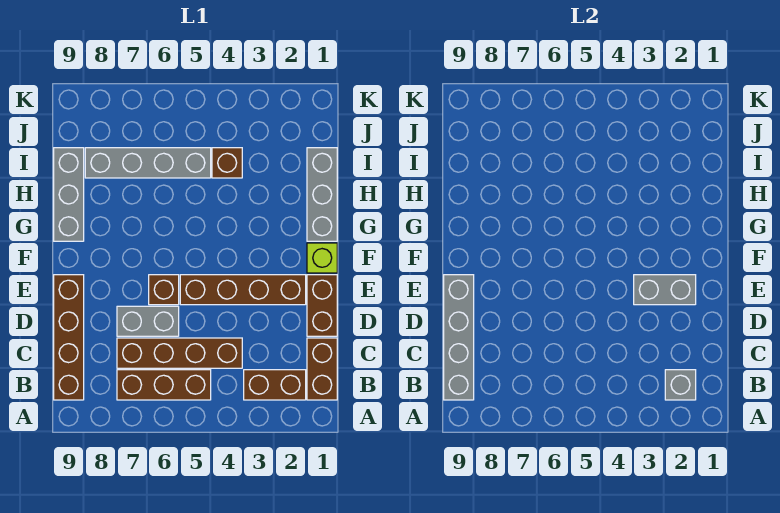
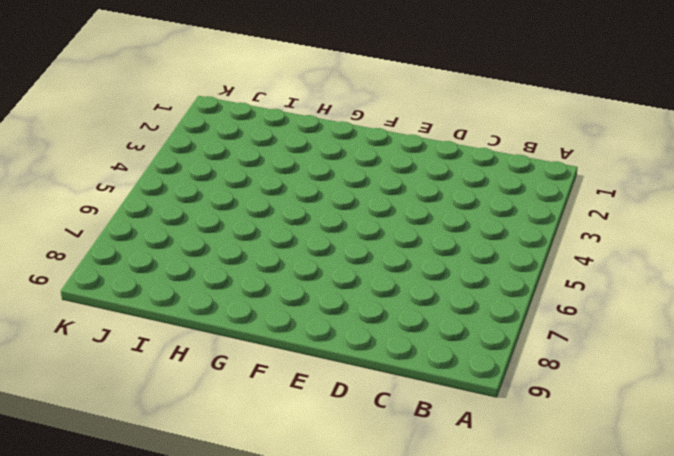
none -> brown 1x2 brick [307,338,337,400]
none -> brown 1x2 brick [244,370,306,400]
none -> brown 1x3 brick [117,370,211,400]

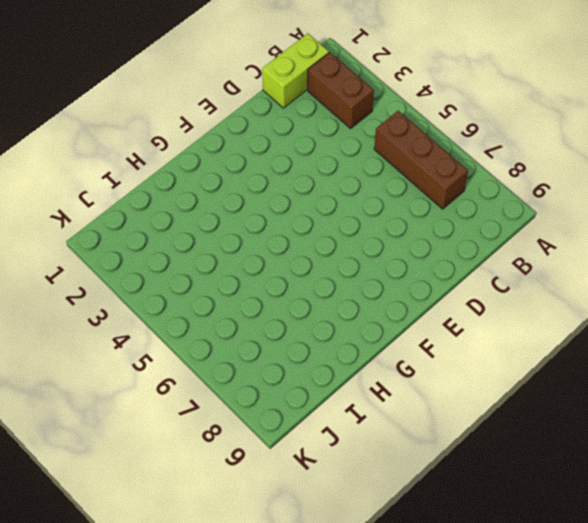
lime 1x2 brick [262,34,329,108] -> brown 1x2 brick [307,338,337,400]
none -> brown 1x4 brick [54,275,84,400]
none -> brown 1x4 brick [117,338,242,368]
none -> brown 1x2 brick [307,275,337,336]

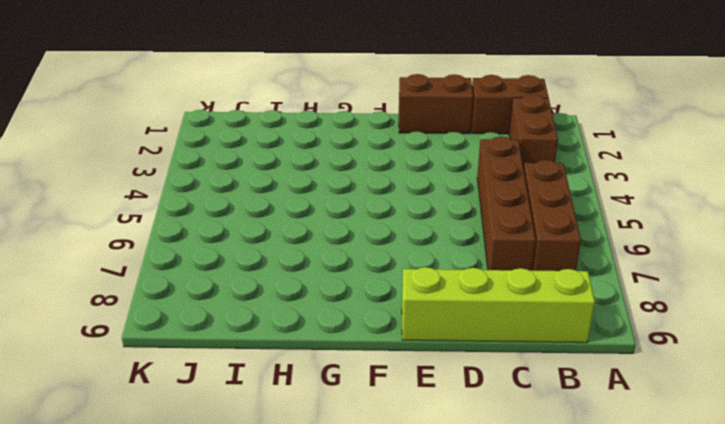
lime 1x4 brick [402,267,595,343] -> brown 1x4 brick [54,275,84,400]
none -> grey 1x2 brick [117,306,179,336]
none -> brown 1x4 brick [180,275,306,305]
none -> brown 1x1 brick [149,275,179,305]

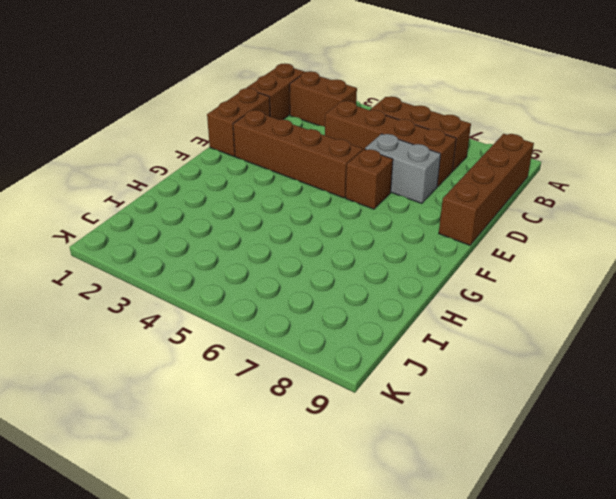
none -> lime 1x1 brick [307,243,337,273]
none -> grey 1x3 brick [307,148,337,241]
none -> grey 1x3 brick [54,148,84,241]

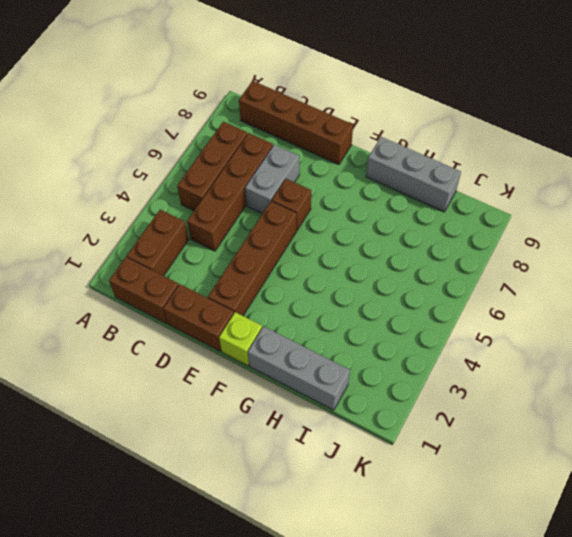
none -> brown 1x1 brick [212,148,242,178]
none -> grey 1x4 brick [85,148,211,178]
none -> grey 1x1 brick [665,370,696,400]

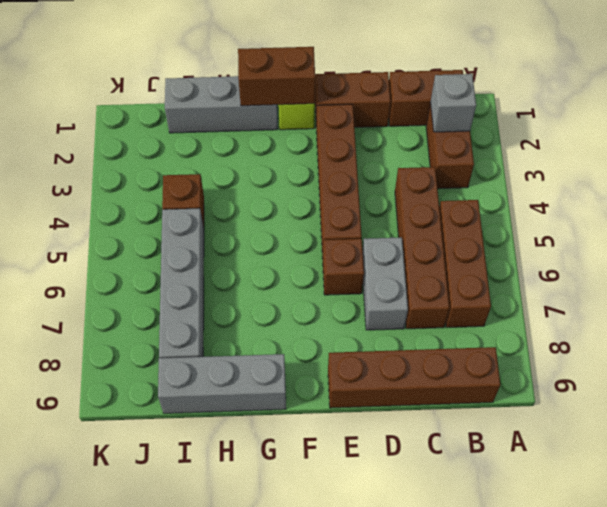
brown 1x2 brick [238,47,315,106] -> none
none -> grey 1x4 brick [444,275,474,400]
none -> grey 1x2 brick [634,275,696,305]

